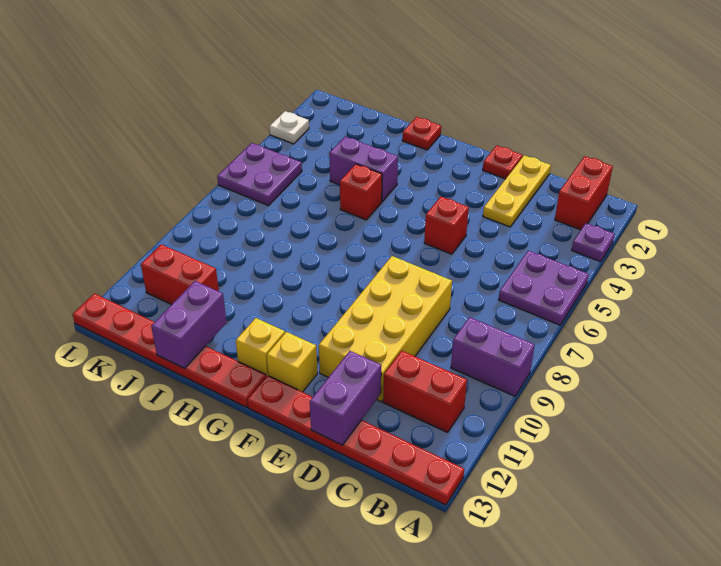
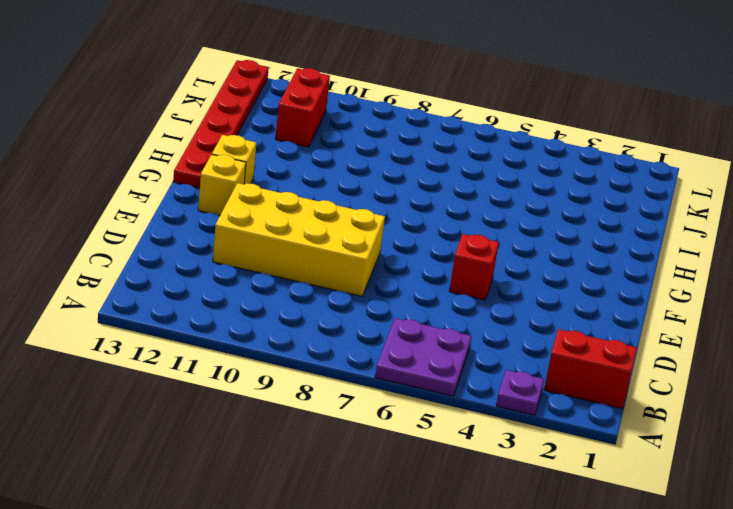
none -> purple 1x2 brick [451,317,535,396]
none -> red 1x6 plate [247,376,464,505]
none -> red 1x2 brick [383,351,467,432]

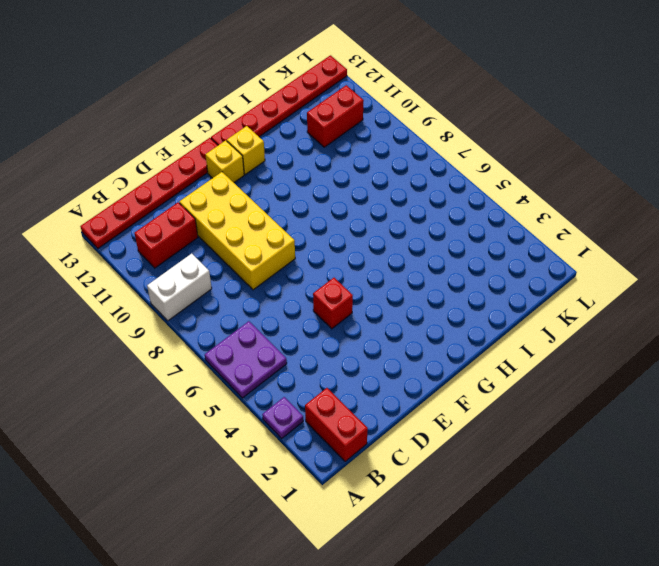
white 1x2 brick [147,254,212,321] -> purple 1x2 brick [451,317,535,396]
none -> yellow 1x3 plate [483,155,551,227]
none -> red 1x1 plate [483,145,523,179]
none -> red 1x1 plate [402,117,441,150]

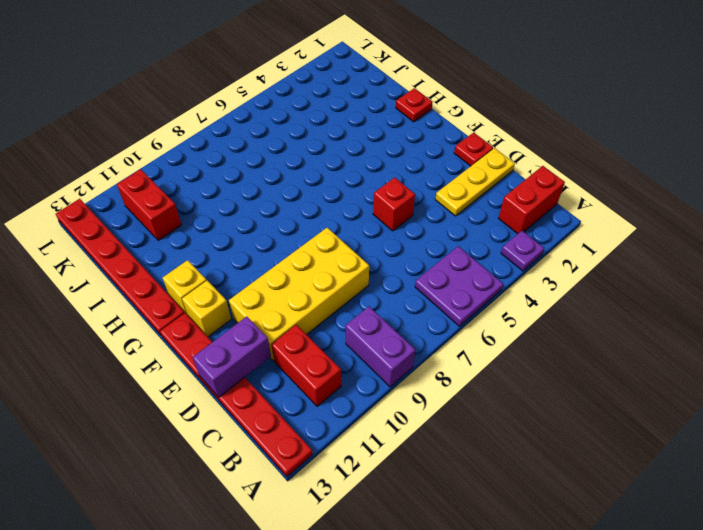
none -> purple 1x2 brick [329,137,398,201]
none -> red 1x1 brick [340,164,382,220]
none -> purple 2x2 plate [217,143,302,206]

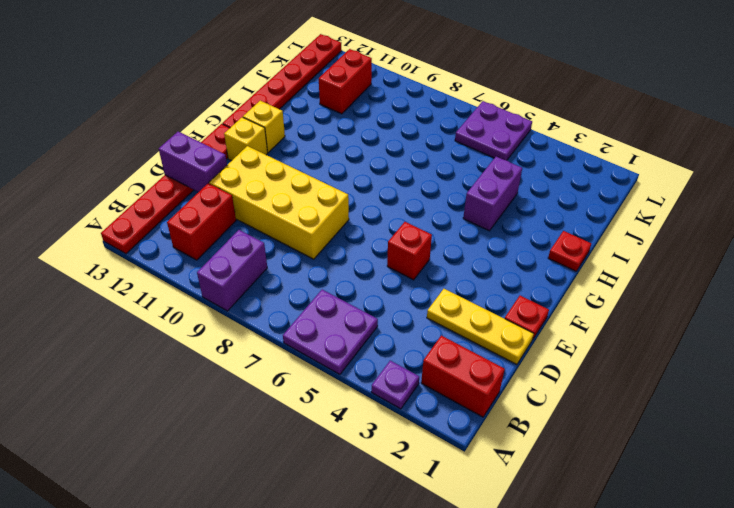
none -> red 1x1 brick [340,164,382,220]
none -> white 1x1 plate [270,111,309,144]
none -> purple 1x2 brick [151,281,227,368]

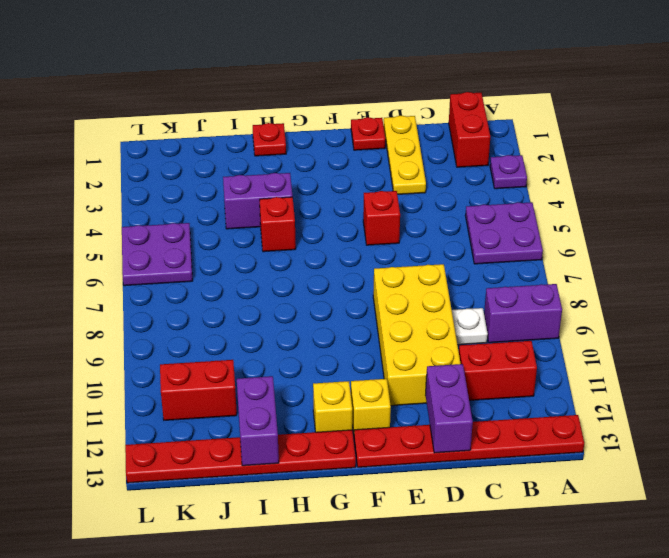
white 1x1 plate [452,308,488,345] -> white 1x1 plate moved to [270,111,309,144]

